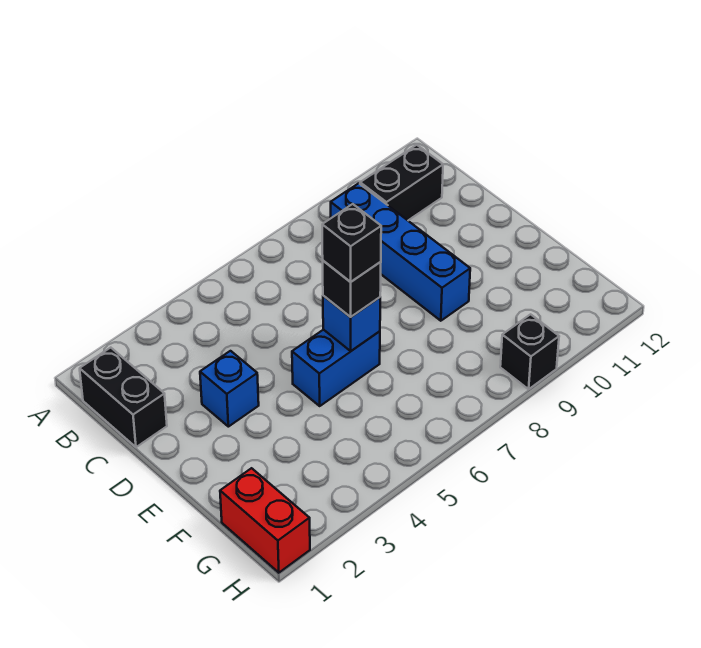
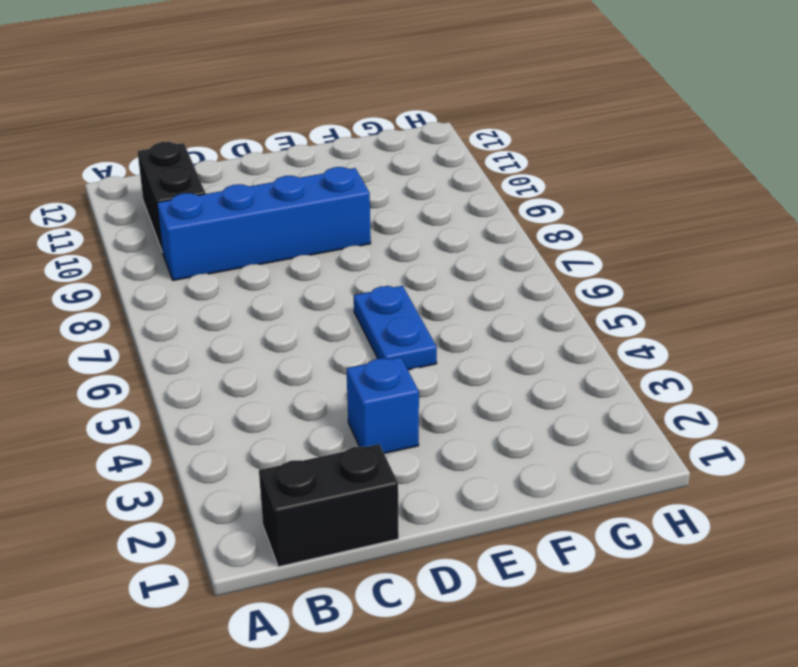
blue 1x2 plate [354,286,437,370] -> blue 1x2 brick [292,330,380,406]
none -> red 1x2 brick [220,468,310,573]
none -> black 1x1 brick [500,314,559,389]

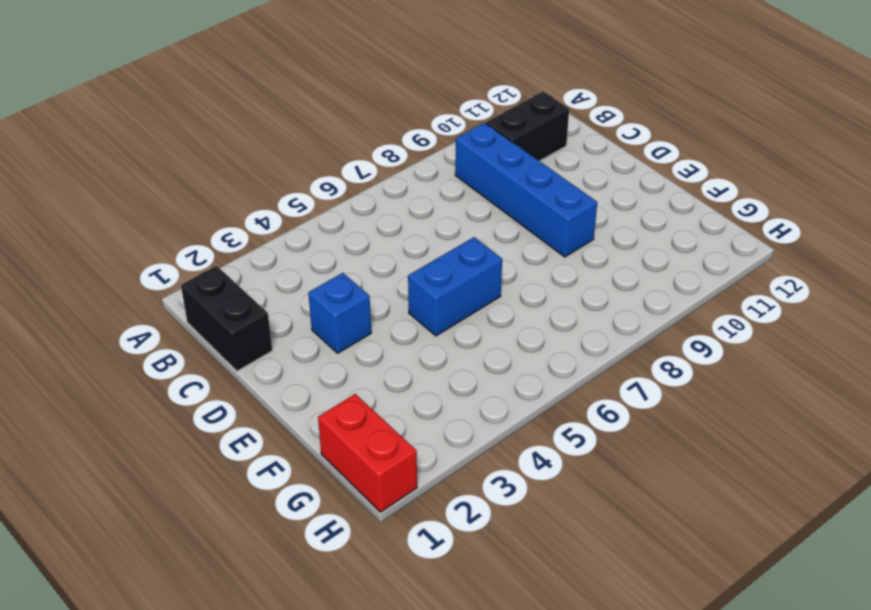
none -> black 1x1 brick [500,314,559,389]
none -> blue 1x1 brick [323,296,380,351]

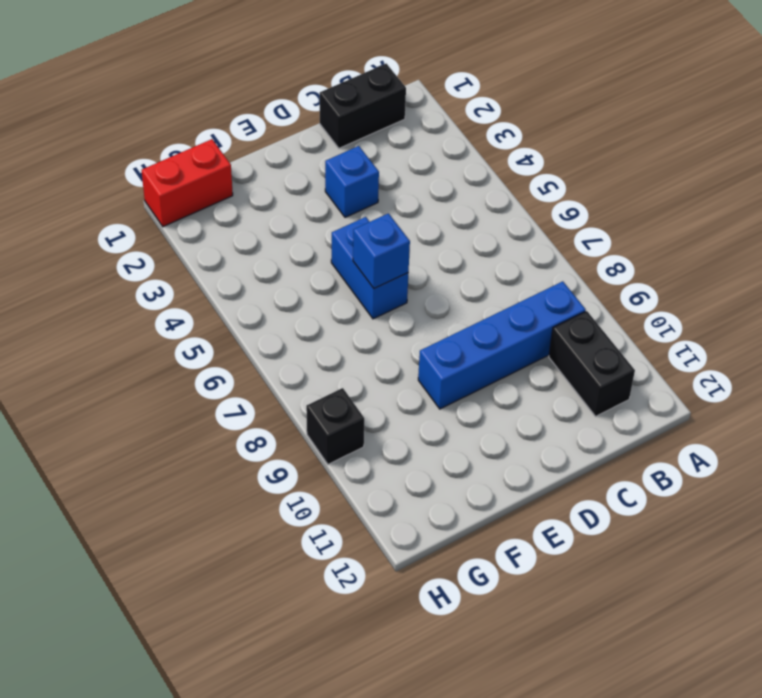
none -> black 1x1 brick [323,261,381,317]
none -> black 1x1 brick [322,204,381,282]

